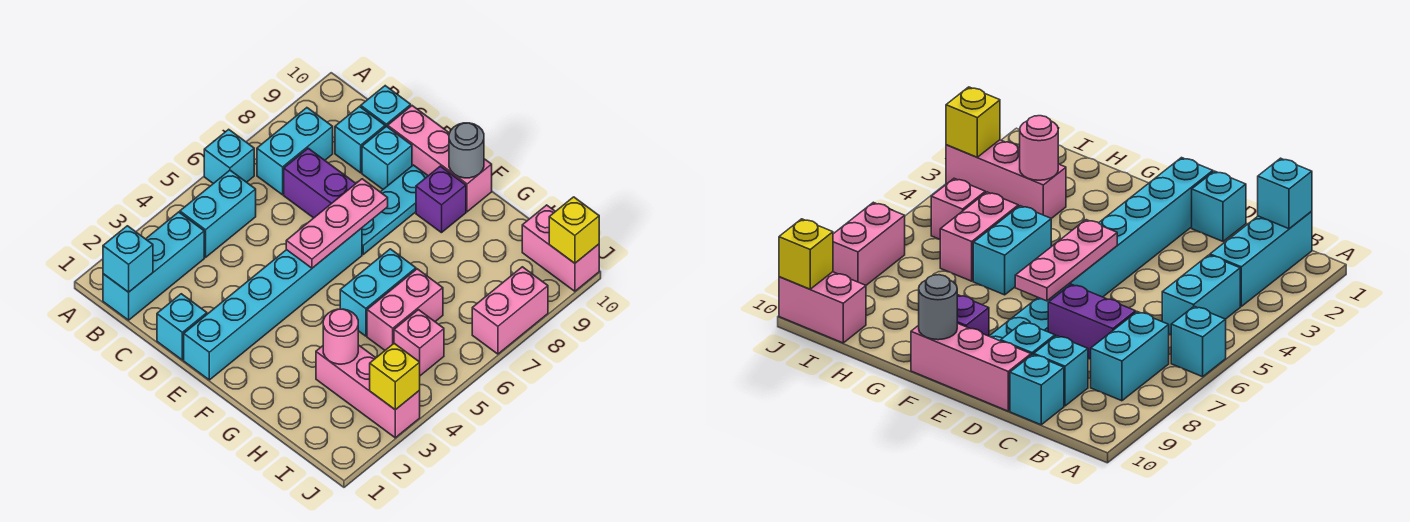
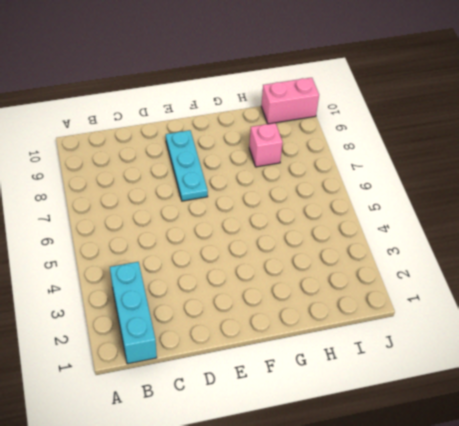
pink 1x1 brick [249,123,283,167] -> pink 1x1 brick moved to [394,310,444,376]
none -> cyan 1x1 brick [204,129,254,184]
none -> cyan 1x2 brick [180,170,256,257]
none -> cyan 1x2 brick [257,108,333,195]

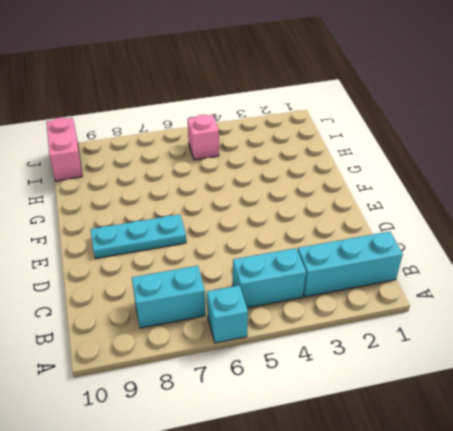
none -> purple 1x2 brick [284,148,356,218]
none -> cyan 1x1 brick [335,107,385,173]
none -> cyan 1x1 brick [361,86,411,127]

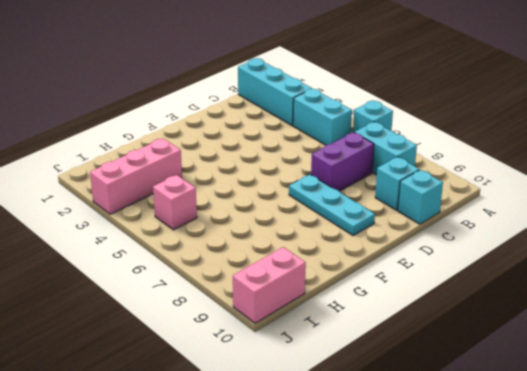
none -> cyan 1x1 brick [157,294,207,360]
none -> cyan 1x1 brick [362,126,412,189]
none -> pink 1x3 brick [388,106,492,212]

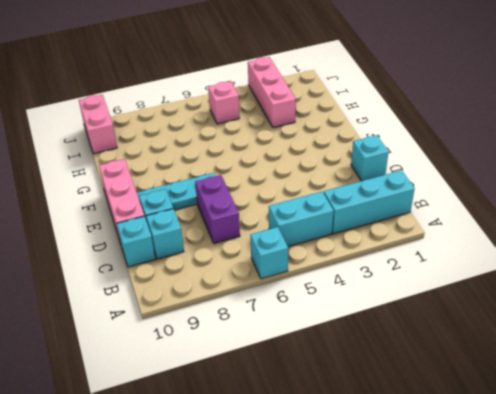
none -> cyan 1x2 brick [257,108,333,195]
none -> cyan 1x6 brick [184,228,362,380]
none -> purple 1x1 brick [416,166,466,233]

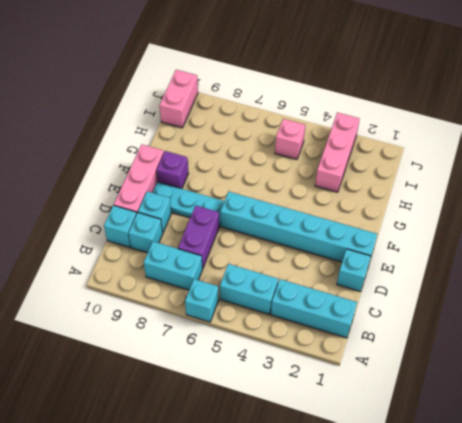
none -> cyan 1x2 brick [340,249,416,336]
none -> pink 1x2 brick [367,269,443,350]
none -> pink 1x2 brick [472,267,548,354]

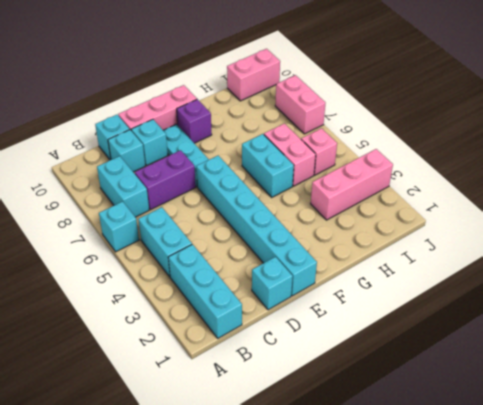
none -> cyan 1x1 brick [103,226,153,292]
none -> pink 1x3 plate [286,179,388,268]
none -> grey 1x1 round brick [449,123,484,178]

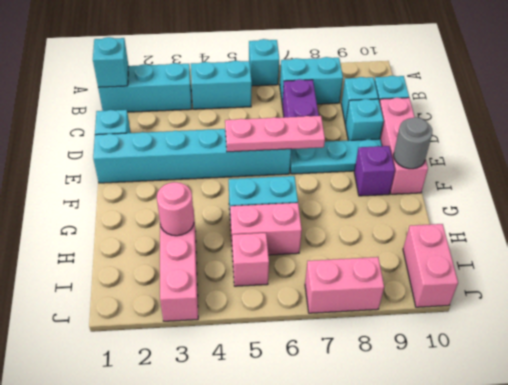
none -> yellow 1x1 brick [370,343,420,410]
none -> yellow 1x1 brick [549,197,599,263]

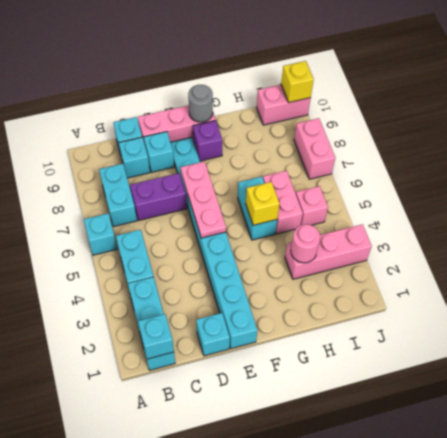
yellow 1x1 brick [246,182,280,225] -> yellow 1x1 brick moved to [370,343,420,410]

